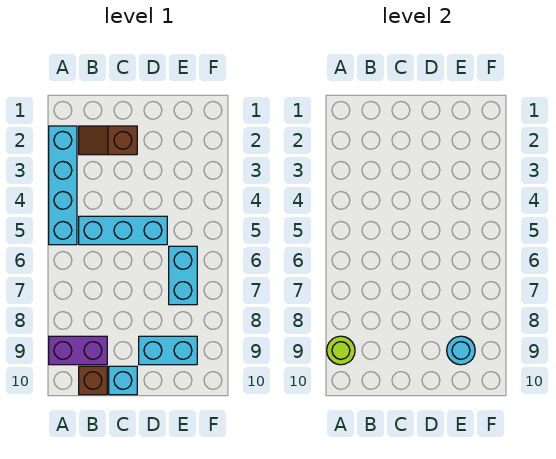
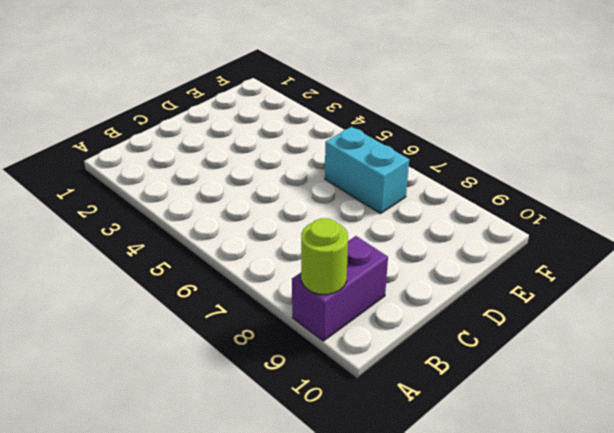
none -> cyan 1x4 brick [49,126,77,245]
none -> brown 1x2 slope [79,126,137,155]

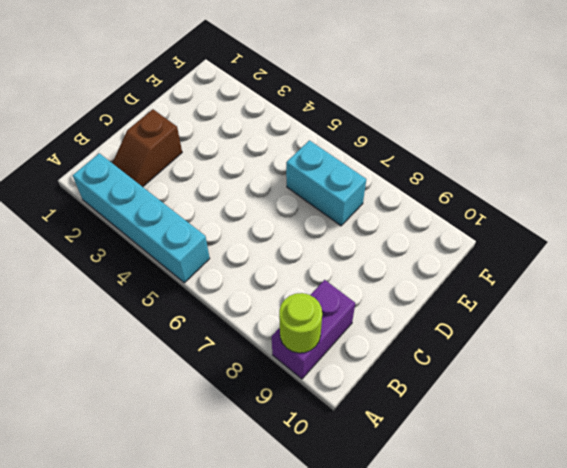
none -> cyan 1x3 brick [79,216,167,245]
none -> brown 1x1 brick [79,366,107,395]

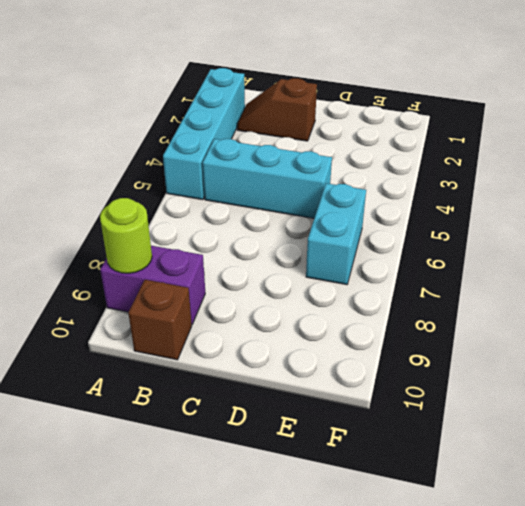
none -> cyan 1x1 brick [109,366,137,395]
none -> cyan 1x2 brick [139,336,197,365]

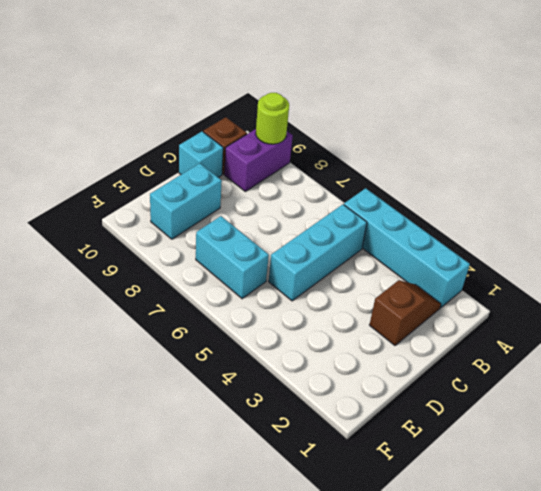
none -> cyan 1x1 round brick [447,336,475,365]

